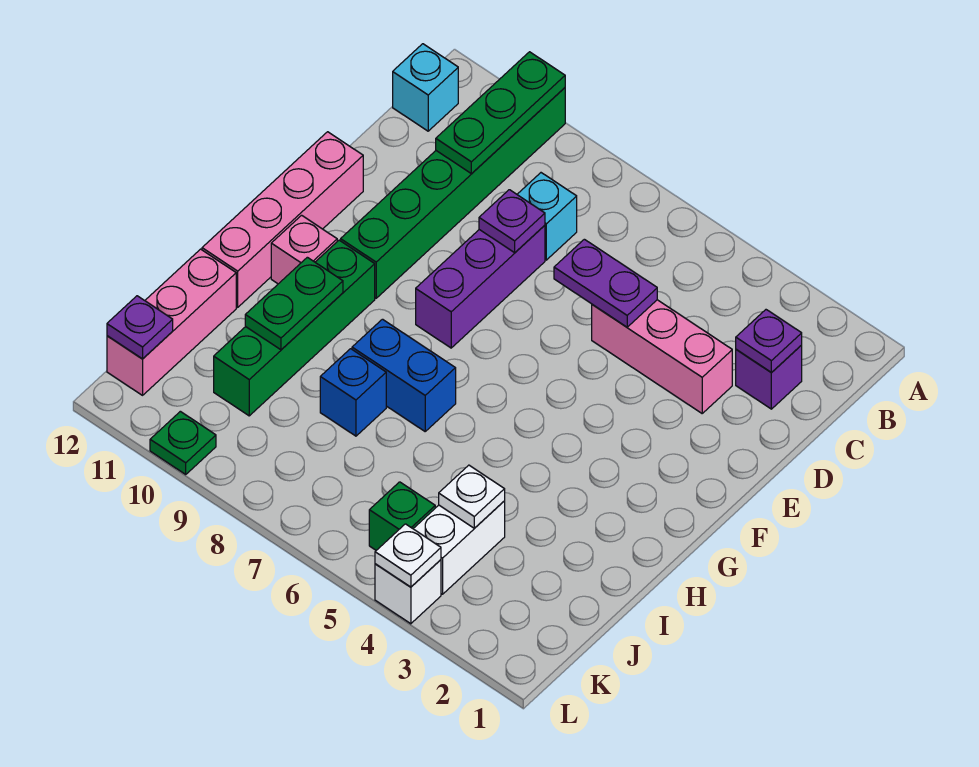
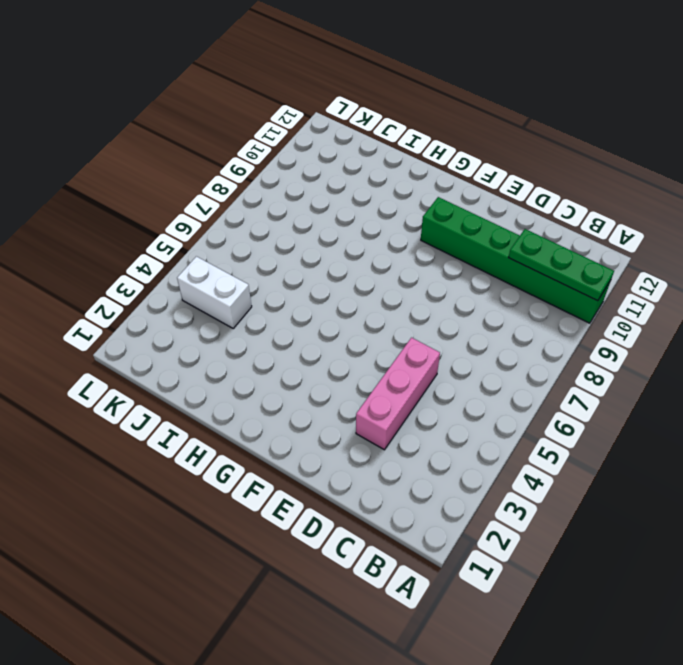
none -> cyan 1x1 brick [393,44,458,131]
none -> purple 1x1 brick [736,345,802,409]
none -> cyan 1x1 brick [517,173,577,260]

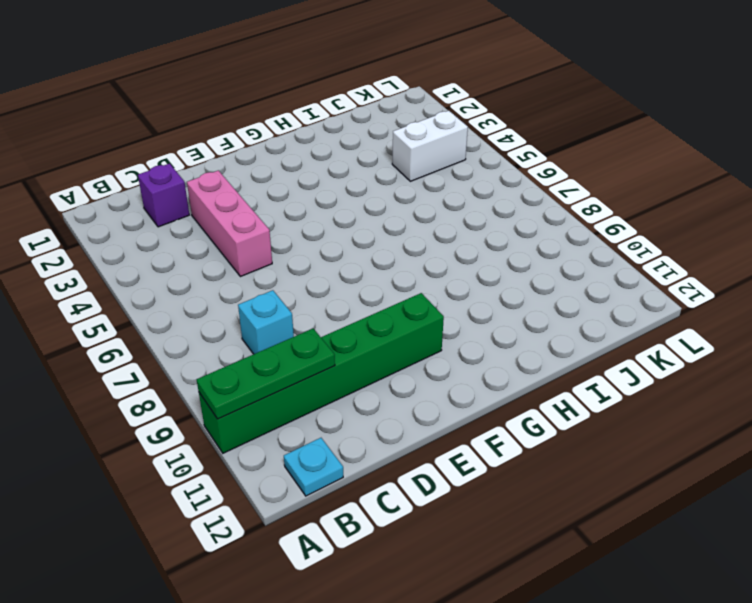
cyan 1x1 plate [284,438,343,496] -> cyan 1x1 brick [393,44,458,131]
none -> purple 1x3 brick [416,225,545,348]
none -> pink 1x4 brick [202,132,363,307]
none -> green 1x4 brick [214,240,375,416]

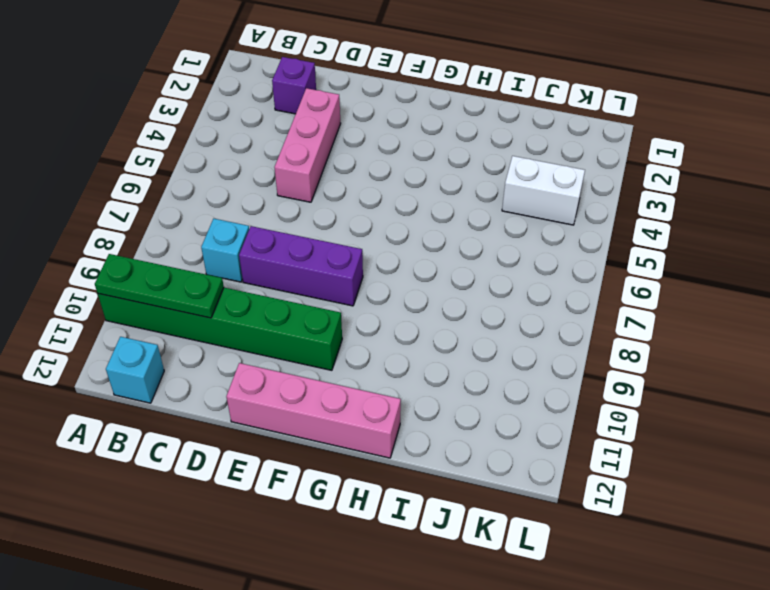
none -> green 1x4 brick [214,240,375,416]
none -> pink 1x1 brick [271,215,337,284]
none -> blue 1x2 brick [352,319,456,431]

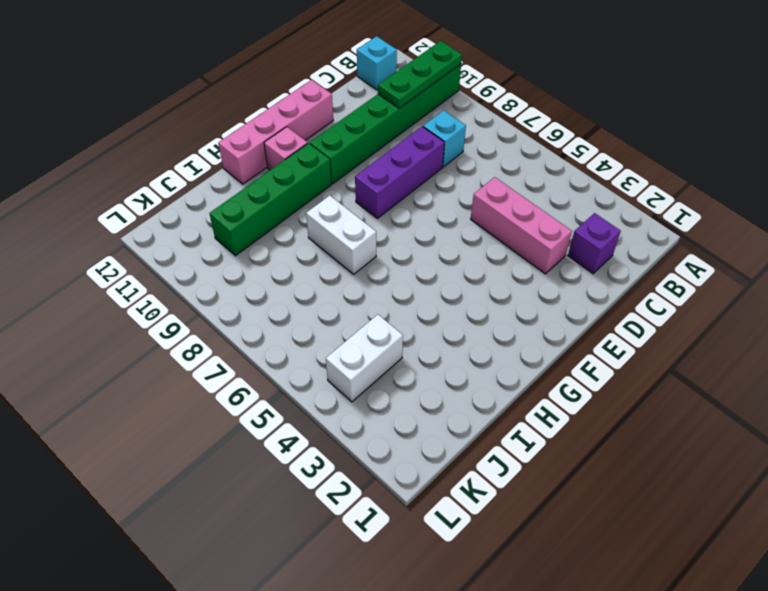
white 1x2 brick [306,195,376,274] -> blue 1x2 brick [352,319,456,431]
none -> blue 1x1 brick [320,349,386,436]
none -> pink 1x3 brick [107,249,236,395]
none -> green 1x1 brick [369,482,435,550]

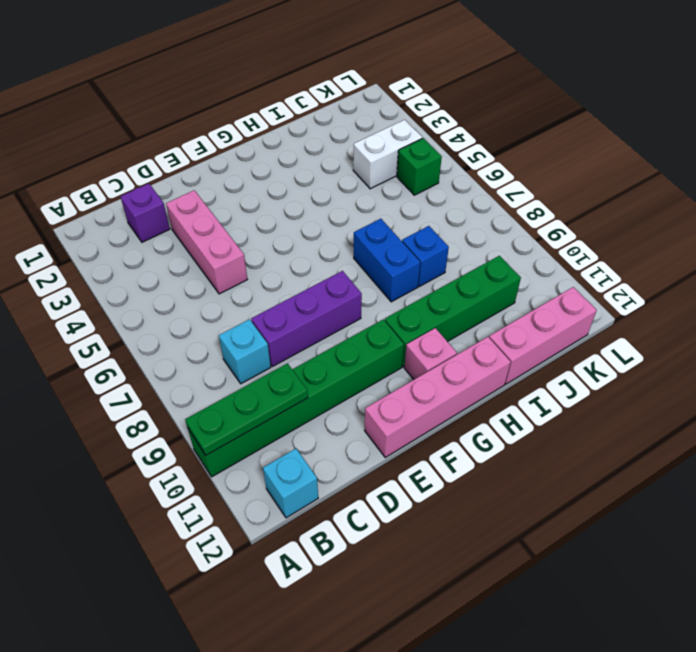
none -> white 1x1 brick [375,560,441,624]
none -> green 1x1 plate [150,411,216,474]
none -> purple 1x1 plate [736,310,802,373]

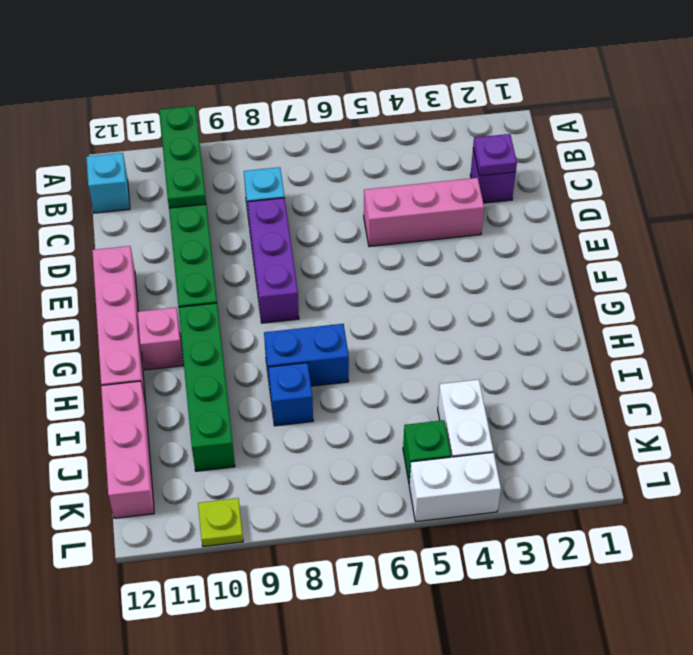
white 1x2 brick [409,452,501,522] -> white 1x1 brick [375,560,441,624]
lime 1x1 plate [198,498,243,547] -> green 1x1 plate [150,411,216,474]
none -> purple 1x2 plate [554,239,657,327]
none -> purple 1x1 plate [479,190,545,253]
none -> green 1x2 plate [245,257,343,350]

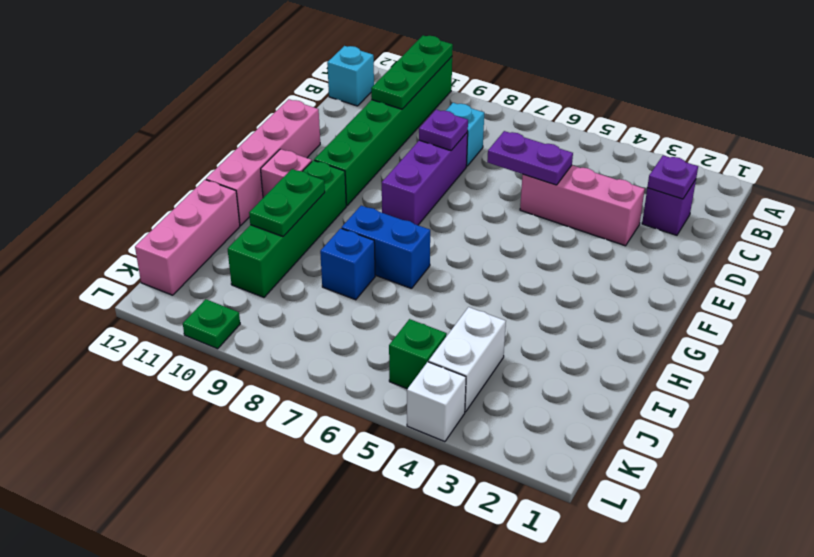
none -> white 1x1 plate [439,465,505,528]
none -> purple 1x1 plate [107,296,173,359]
none -> white 1x1 plate [375,524,441,587]

